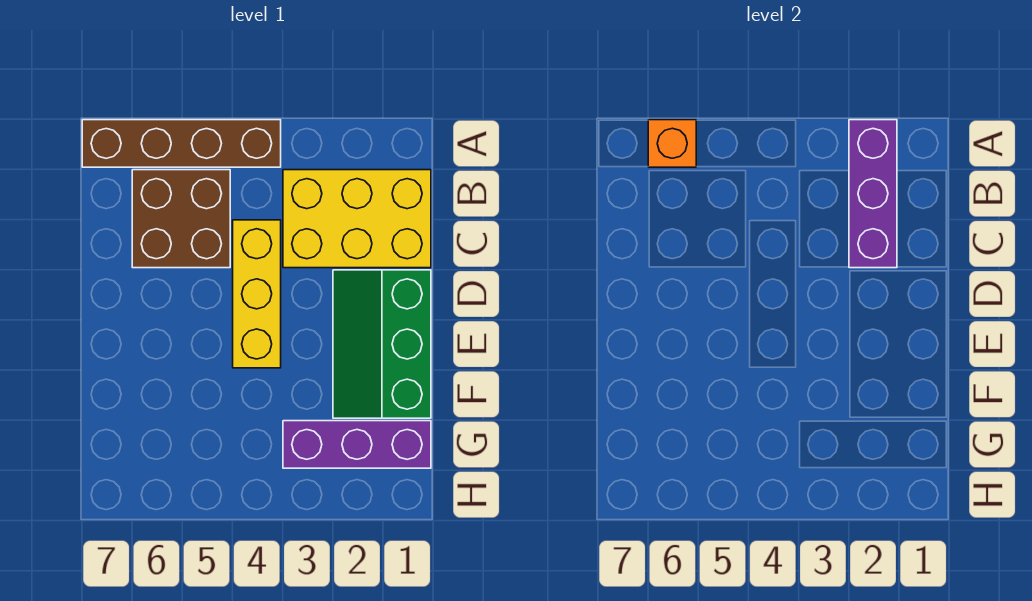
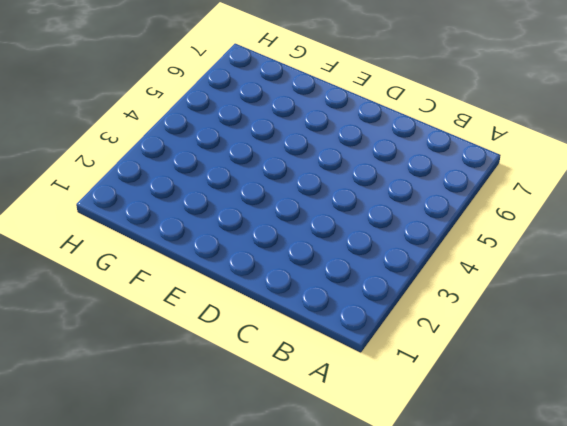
none -> brown 1x4 brick [82,120,281,167]
none -> yellow 2x3 brick [283,170,431,268]

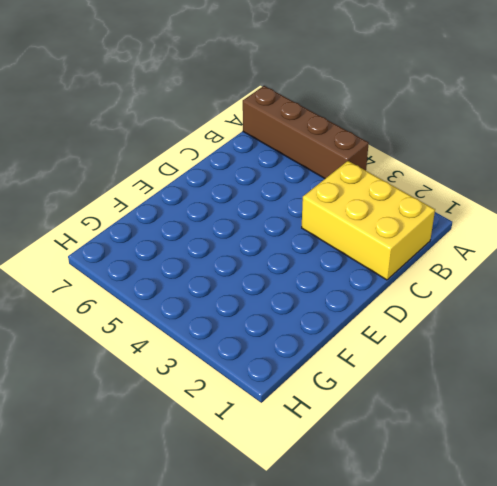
none -> brown 2x2 brick [132,170,230,268]
none -> yellow 1x3 brick [233,220,281,368]

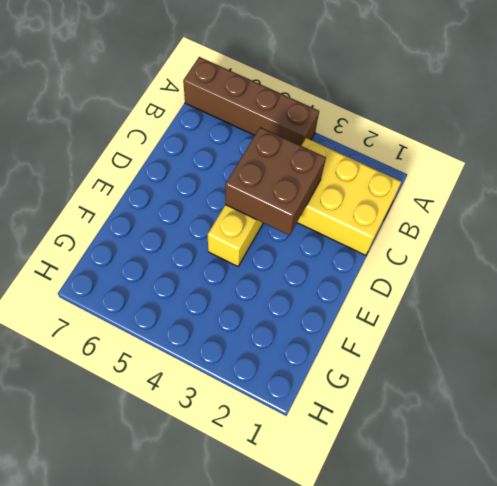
brown 2x2 brick [225,127,326,235] -> brown 2x2 brick moved to [132,170,230,268]
none -> green 2x3 slope [333,270,431,418]
none -> purple 1x3 brick [283,421,431,468]

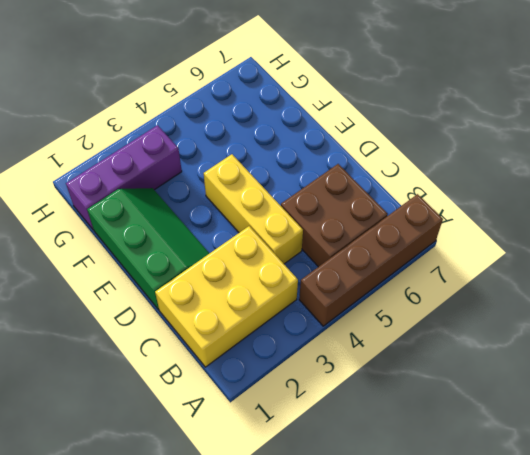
none -> purple 1x3 brick [849,120,897,268]
none -> orange 1x1 brick [648,120,696,167]

